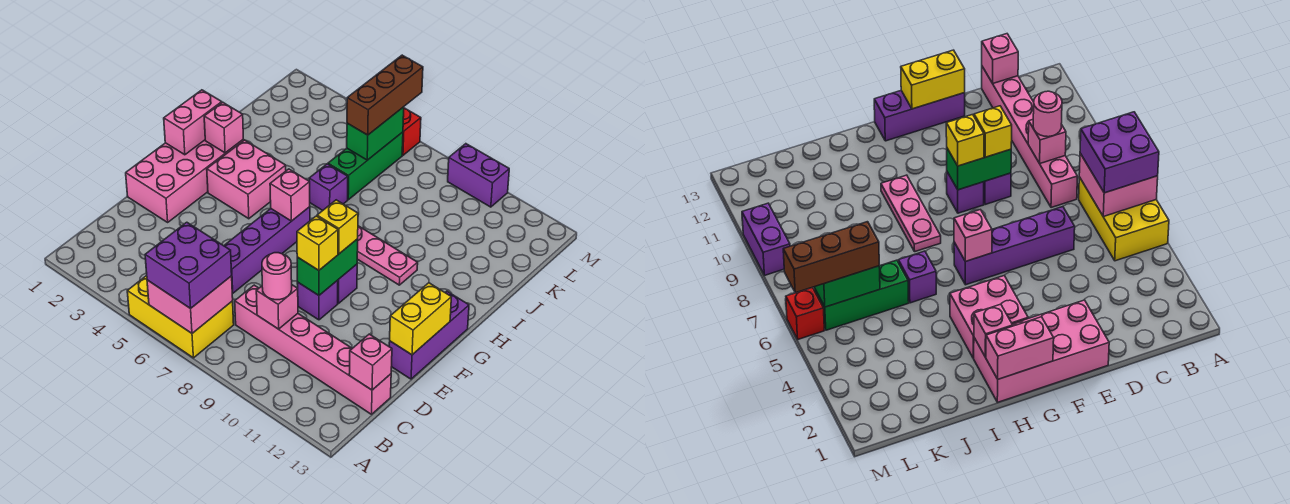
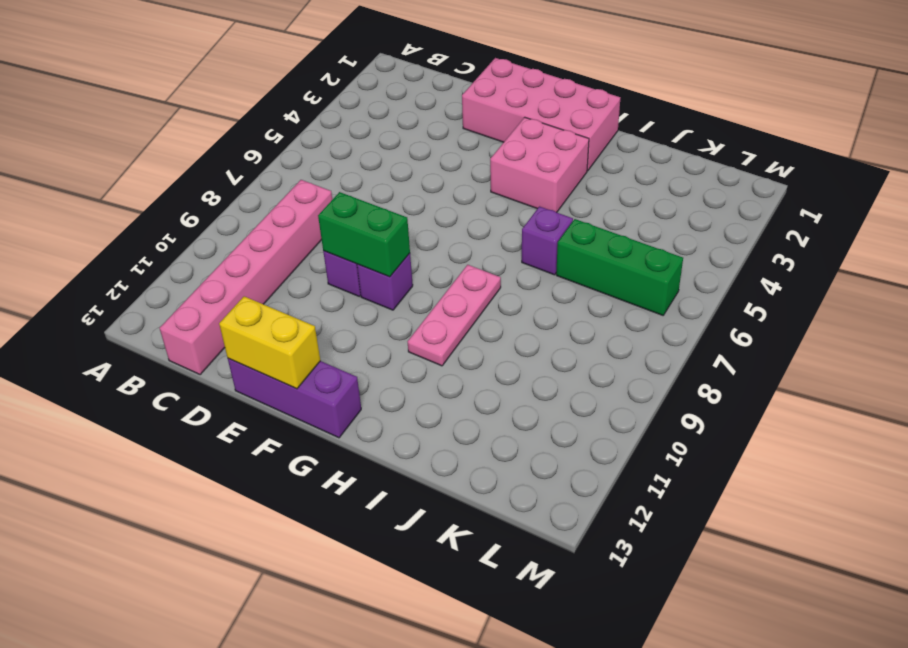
none -> yellow 2x3 brick [127,276,234,358]
none -> purple 1x4 brick [224,207,310,293]
none -> red 1x1 brick [402,108,421,155]

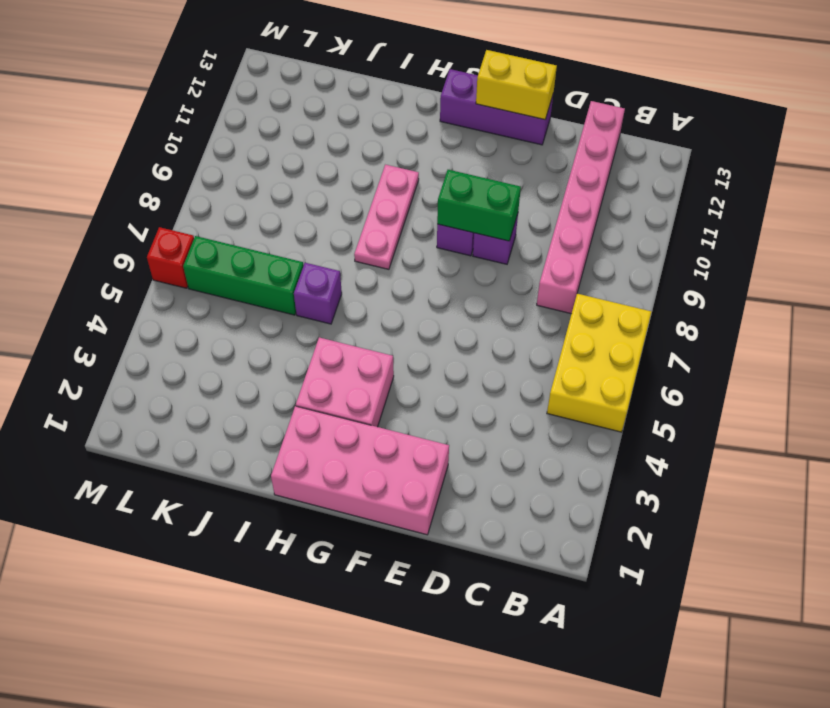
none -> purple 1x4 brick [224,207,310,293]
none -> purple 1x2 brick [448,144,509,207]
none -> pink 2x2 brick [147,276,233,333]

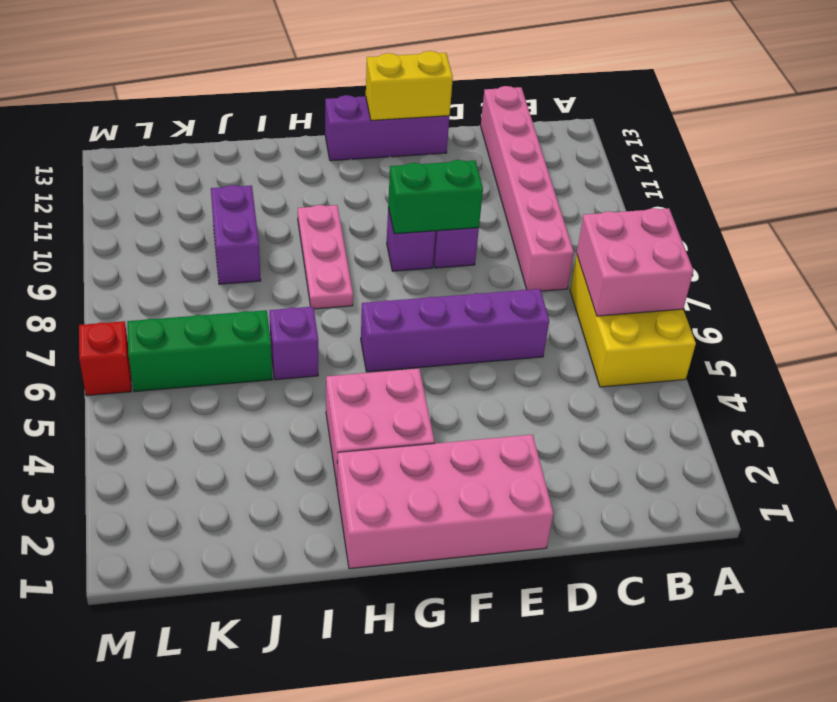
purple 1x2 brick [211,185,261,284] -> purple 1x2 brick moved to [448,144,509,207]
none -> pink 1x1 brick [256,285,298,329]
none -> pink 1x1 brick [349,334,392,390]
none -> pink 1x2 brick [164,90,222,155]

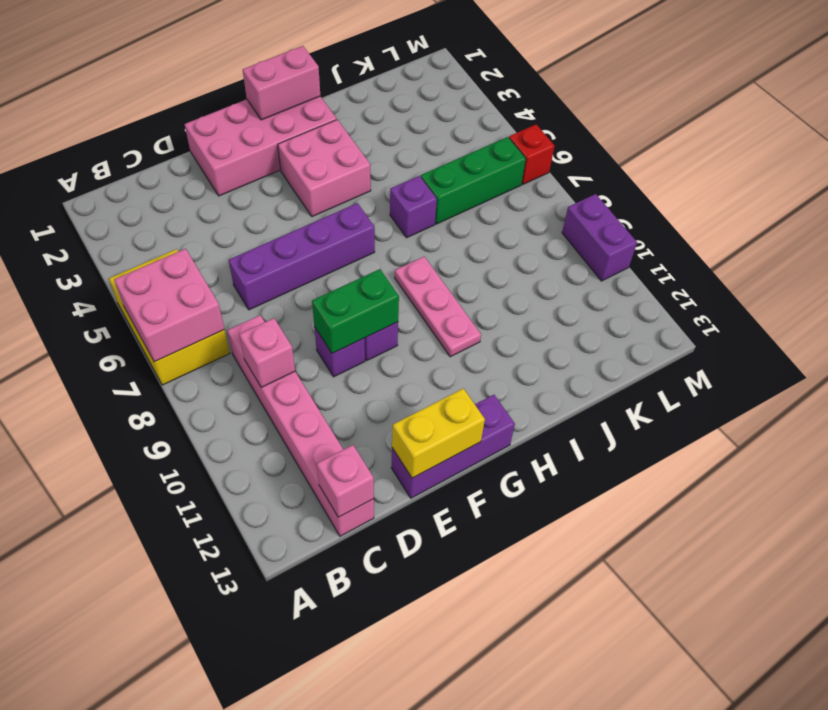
none -> pink 1x1 brick [270,169,310,221]
none -> pink 1x1 brick [204,102,243,153]
none -> green 1x2 brick [347,107,404,160]

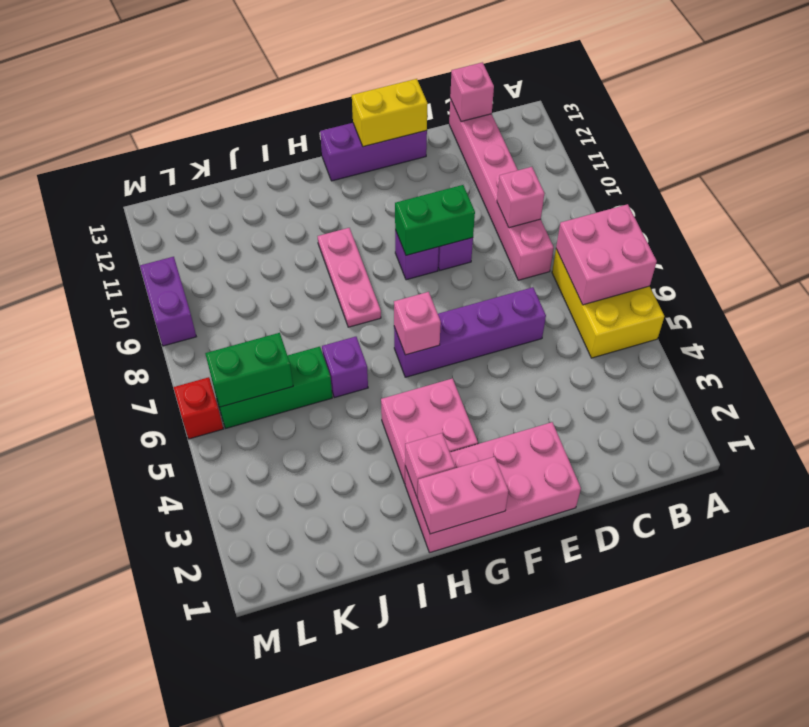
none -> purple 2x2 brick [145,222,232,309]
none -> pink 1x1 round brick [262,253,292,300]
none -> yellow 1x1 brick [297,216,338,270]

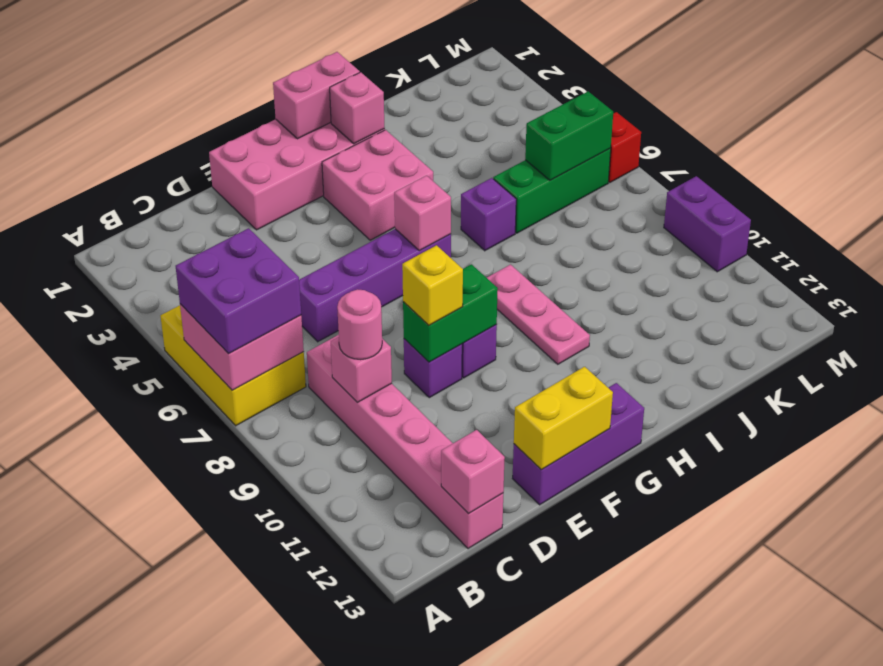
none -> yellow 1x1 brick [317,200,358,254]
none -> brown 1x3 brick [347,55,423,135]

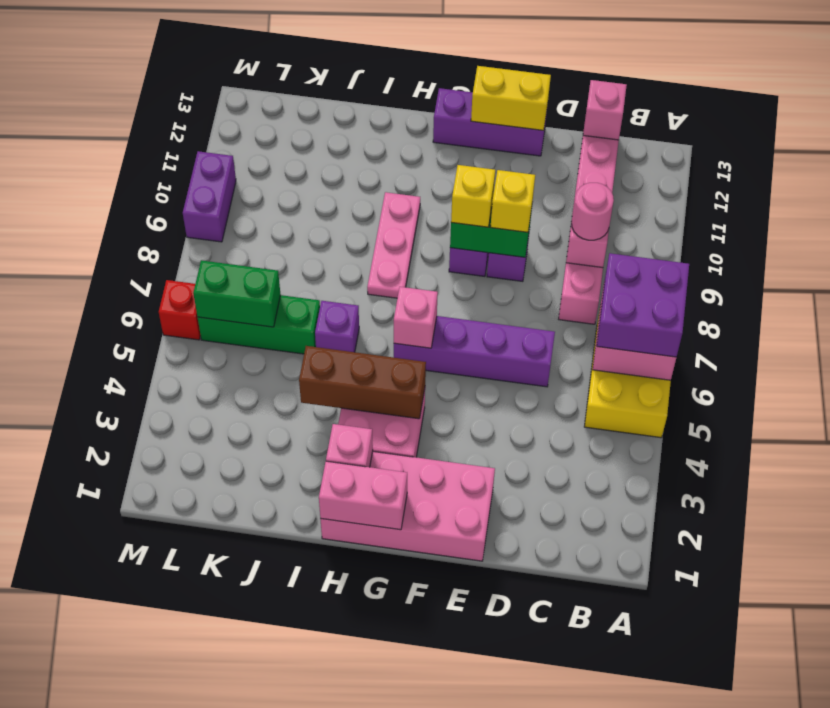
brown 1x3 brick [299,346,426,419] -> brown 1x3 brick moved to [347,55,423,135]

